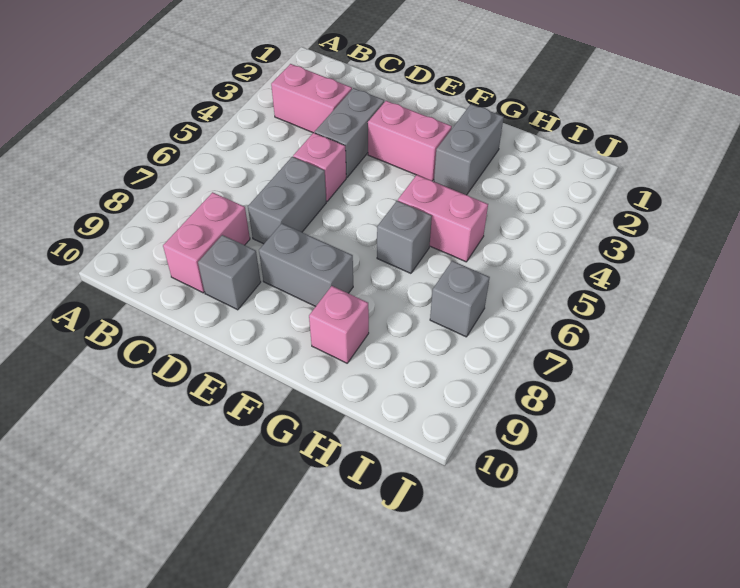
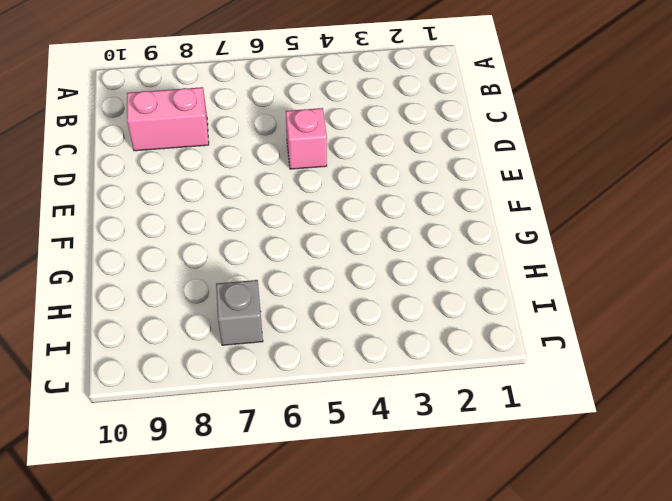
none -> pink 1x2 brick [271,64,352,133]
none -> grey 1x2 brick [315,88,384,177]
none -> grey 1x2 brick [248,157,326,244]

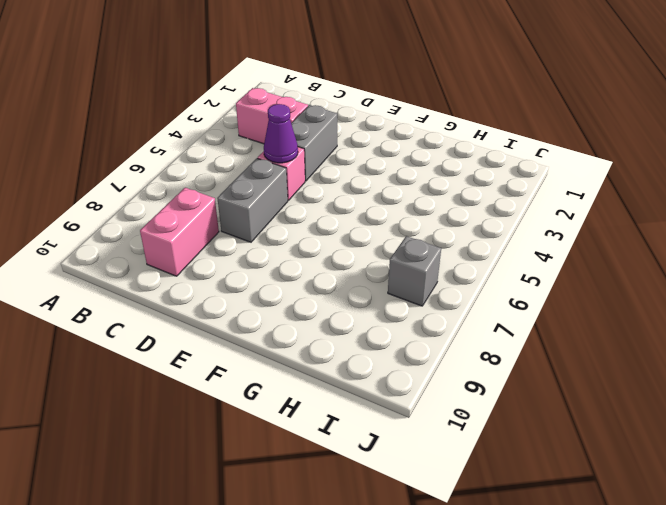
purple 1x1 cone [264,104,298,163] -> none
none -> grey 1x1 brick [198,235,261,310]
none -> pink 1x2 brick [368,101,452,181]
none -> grey 1x2 brick [259,223,353,307]

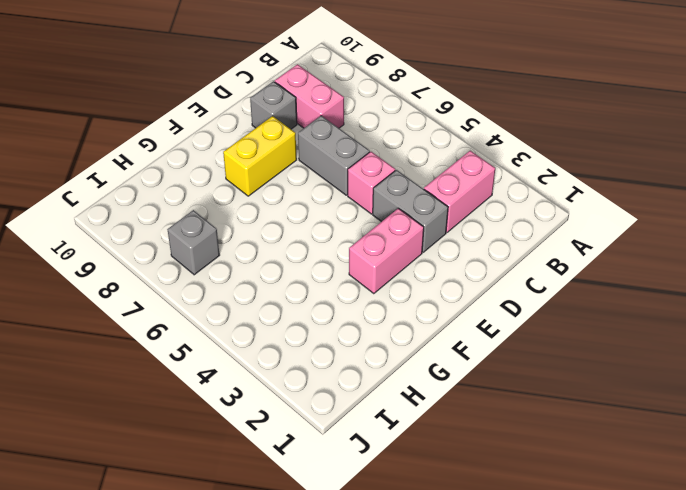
yellow 1x2 brick [223,116,297,196] -> grey 1x2 brick [259,223,353,307]
none -> grey 1x2 brick [434,104,504,195]
none -> pink 1x2 brick [398,175,488,262]
none -> grey 1x1 brick [377,201,432,273]

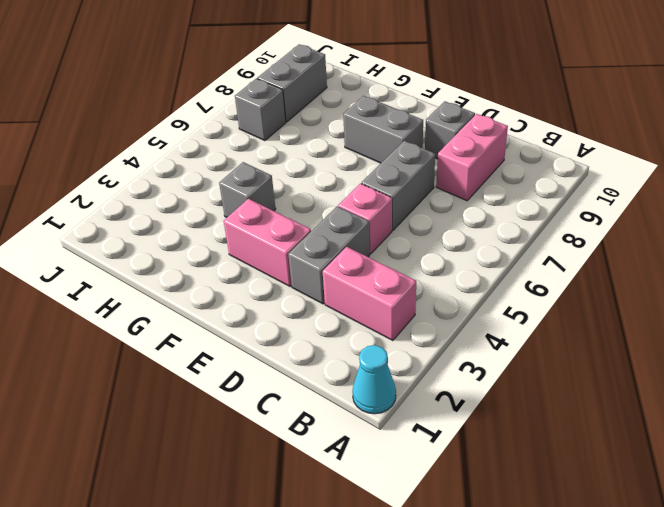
cyan 1x1 cone [352,345,396,414] -> none
grey 1x1 brick [219,162,276,217] -> grey 1x1 brick moved to [377,201,432,273]
grey 1x2 brick [257,44,327,122] -> grey 1x2 brick moved to [434,104,504,195]
none -> pink 1x2 brick [398,175,488,262]
none -> pink 1x1 brick [309,286,369,363]

